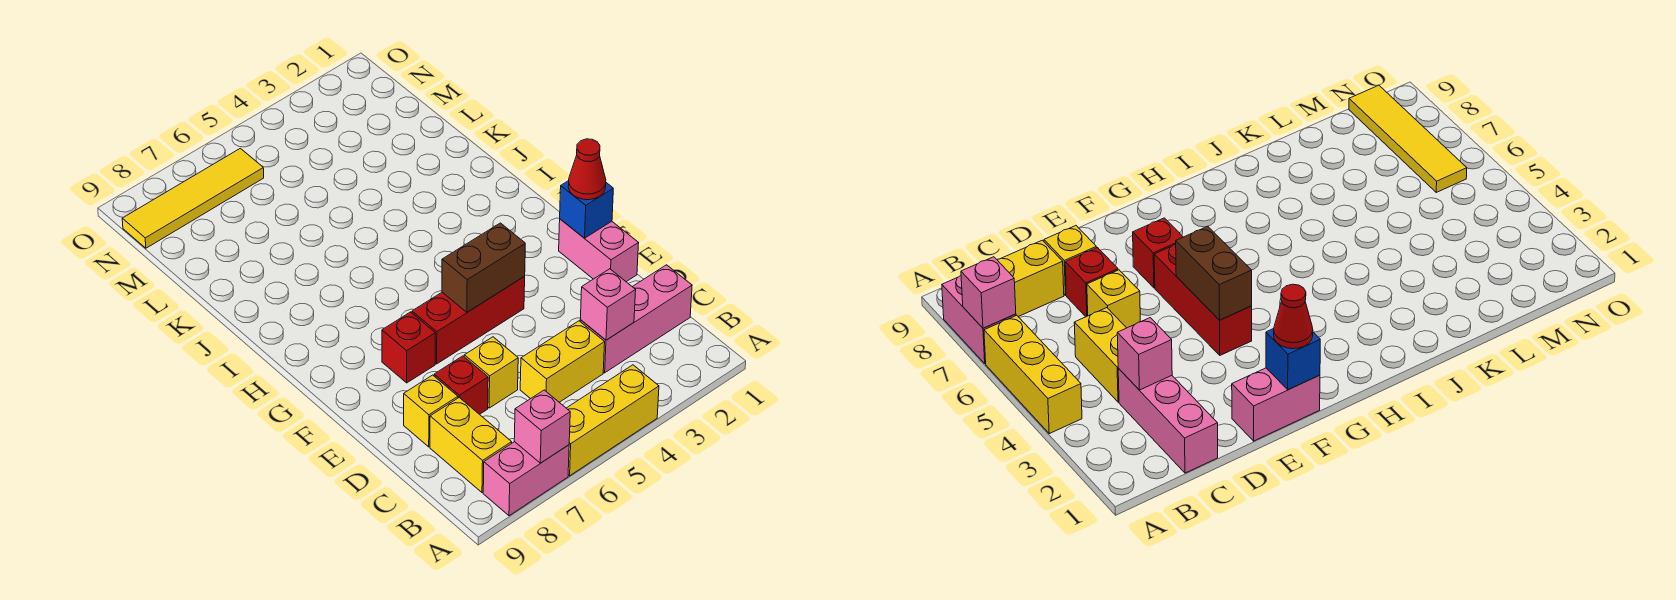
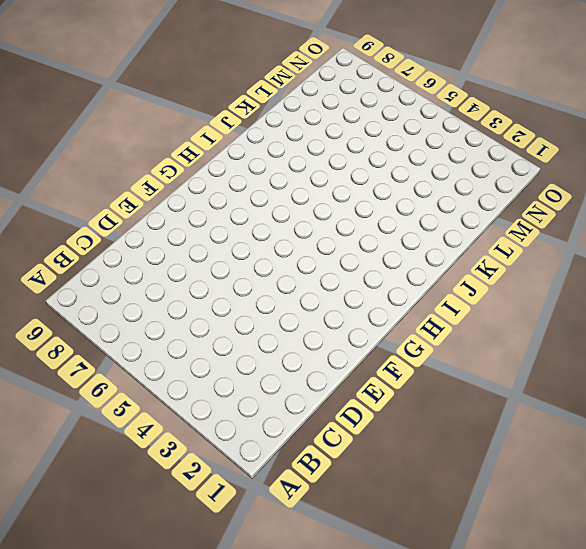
none -> yellow 1x3 brick [567,365,659,476]
none -> pink 1x2 brick [483,442,569,516]
none -> yellow 1x2 brick [430,398,512,493]

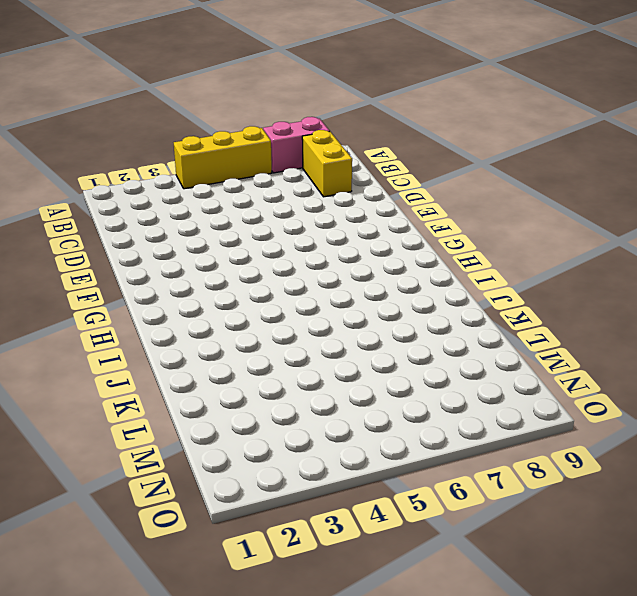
none -> pink 1x3 brick [580,265,692,373]
none -> yellow 1x2 brick [520,321,605,402]
none -> yellow 1x1 brick [464,337,518,408]

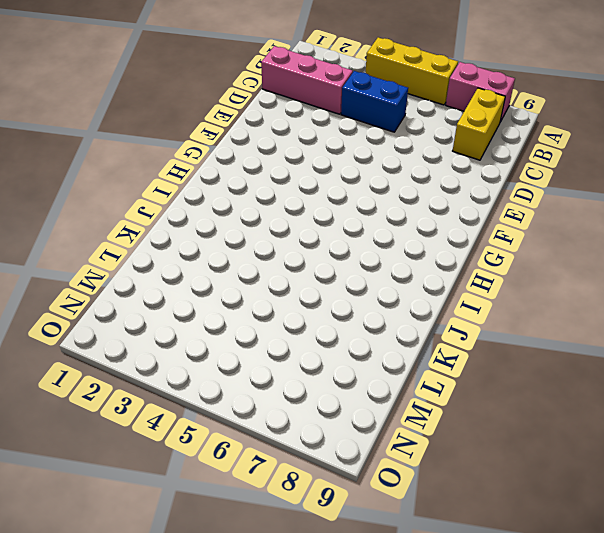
blue 1x2 brick [341,71,408,132] -> yellow 1x2 brick [520,321,605,402]
none -> yellow 1x1 brick [464,337,518,408]
none -> red 1x1 brick [434,356,488,414]
none -> yellow 1x1 brick [404,375,458,447]

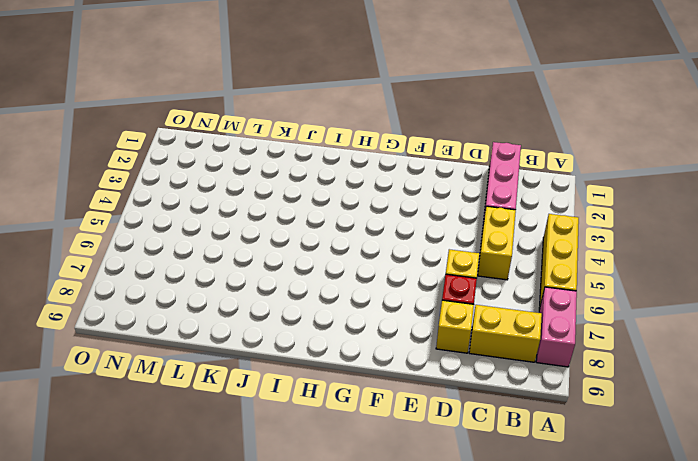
none -> pink 1x2 brick [559,219,639,282]
none -> red 1x3 brick [412,277,525,364]
none -> red 1x1 brick [382,312,435,383]

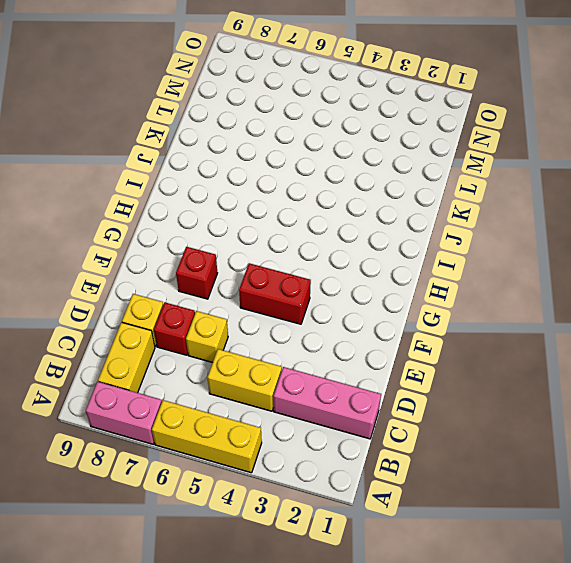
red 1x2 brick [239,263,311,324] -> red 1x3 brick [412,277,525,364]
none -> pink 1x2 brick [559,219,639,282]
none -> yellow 1x4 tile [122,148,264,248]
none -> pink 1x1 brick [514,390,570,463]

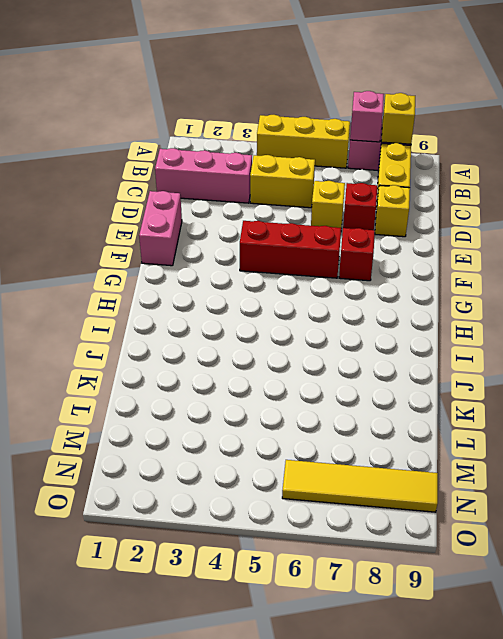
yellow 1x1 brick [381,93,415,144] -> none
none -> pink 1x1 brick [580,269,636,340]
none -> blue 1x1 brick [560,181,613,238]
none -> brown 1x2 brick [442,223,525,312]

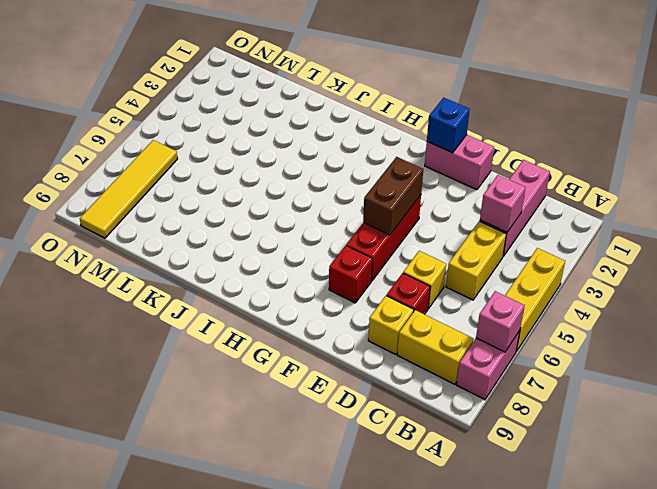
none -> red 1x1 cone [568,139,606,200]

